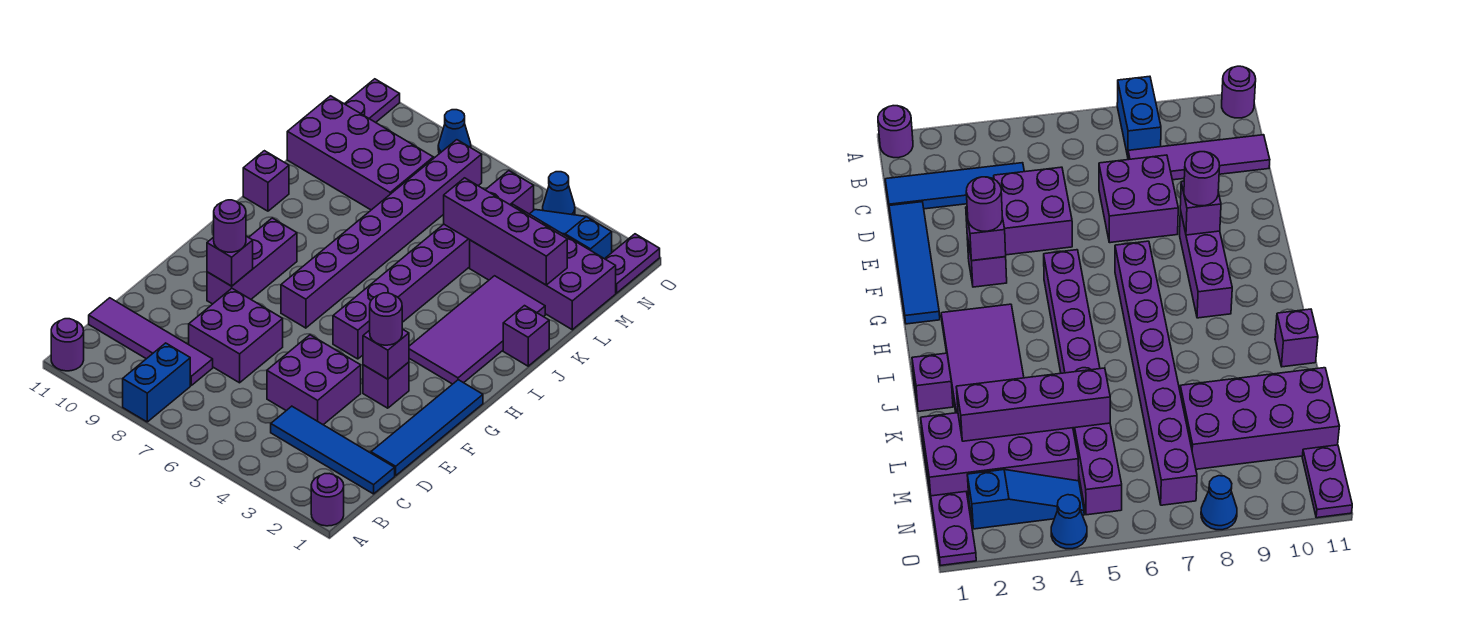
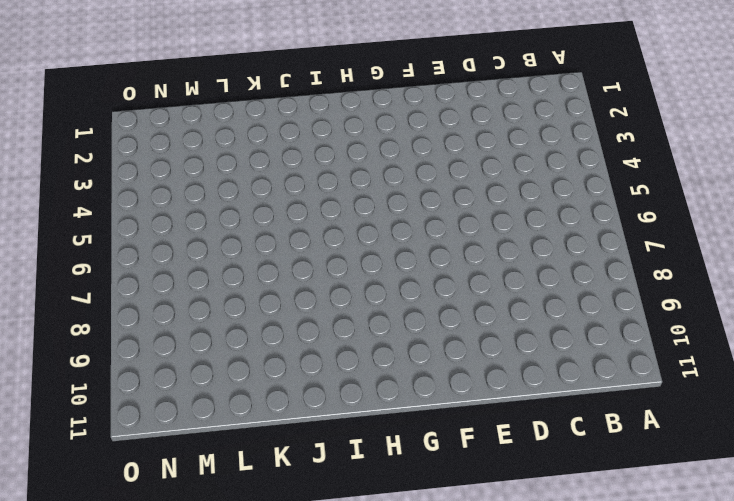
none -> purple 1x1 round brick [311,474,344,526]
none -> blue 1x2 brick [123,343,190,422]
none -> purple 1x1 round brick [51,319,84,371]

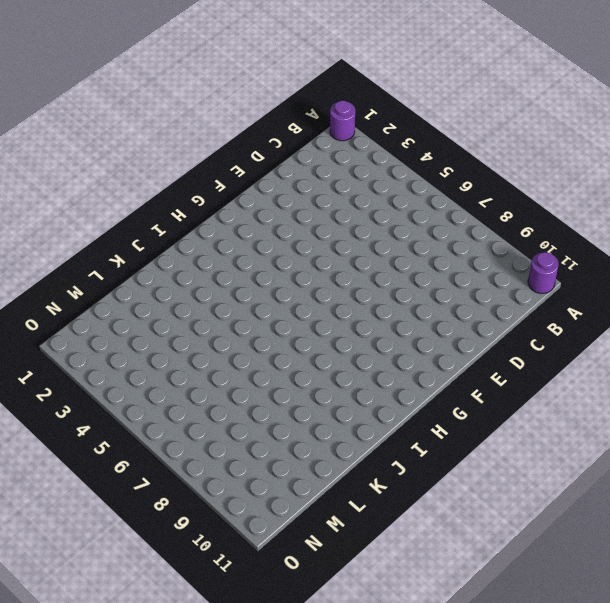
none -> blue 1x2 brick [123,343,190,422]
none -> blue 1x4 tile [271,406,395,494]
none -> purple 1x4 tile [89,298,213,385]

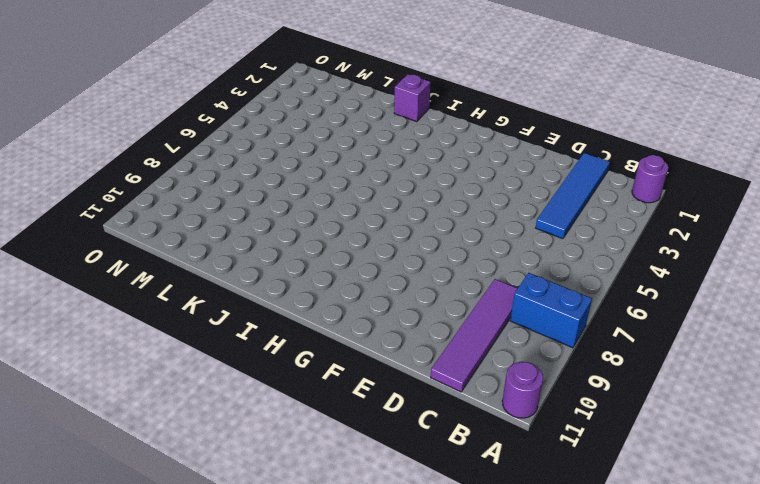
none -> blue 1x4 tile [371,380,483,476]
none -> purple 2x2 brick [267,335,361,425]
none -> purple 2x2 brick [189,289,283,383]

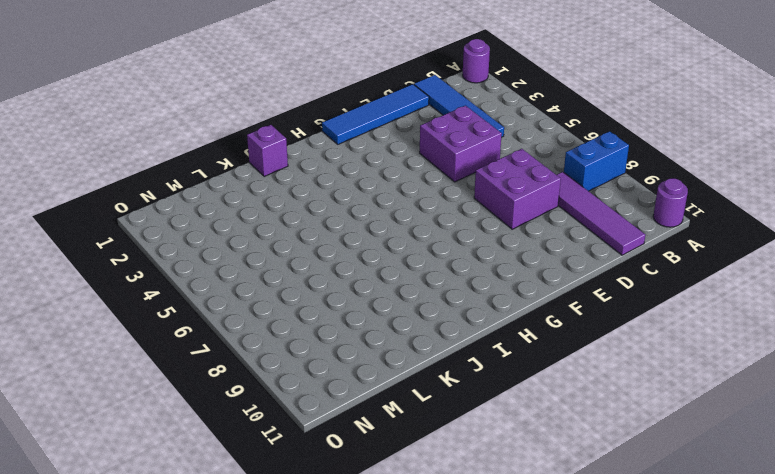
none -> purple 1x1 brick [363,362,409,408]
none -> purple 1x3 brick [207,218,297,304]
none -> purple 1x8 brick [333,171,534,359]

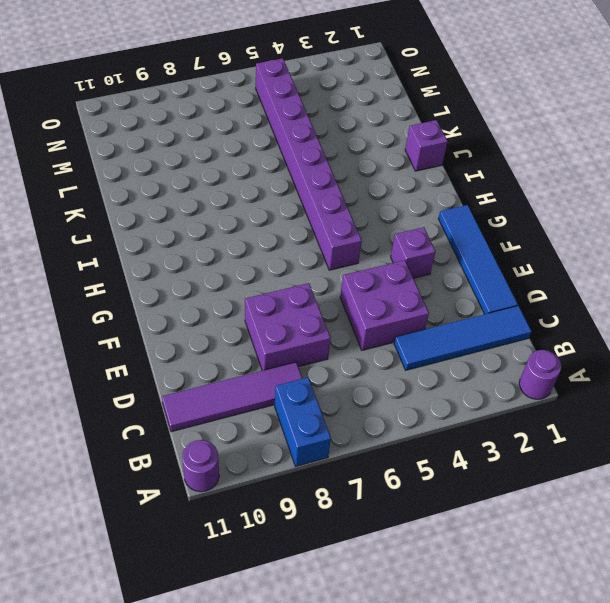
none -> purple 1x3 brick [207,218,297,304]
none -> purple 1x8 brick [281,140,482,328]
none -> purple 2x4 tile [409,276,545,384]

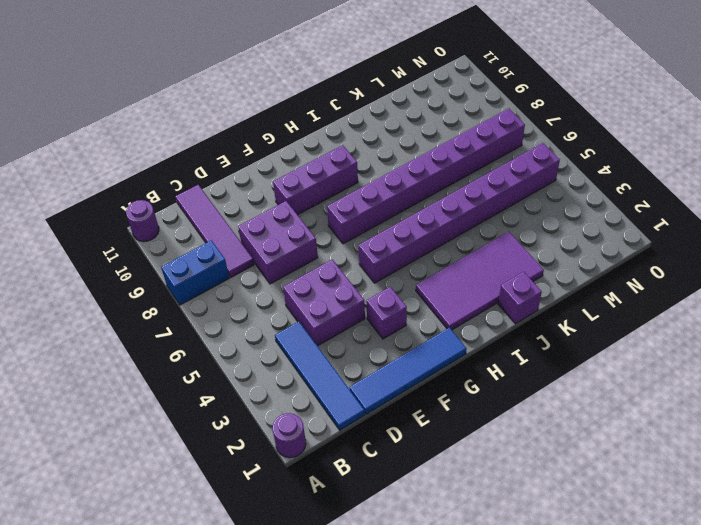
none -> purple 1x1 brick [243,151,289,211]
none -> purple 2x4 brick [470,204,616,330]
none -> purple 2x4 brick [287,96,433,210]

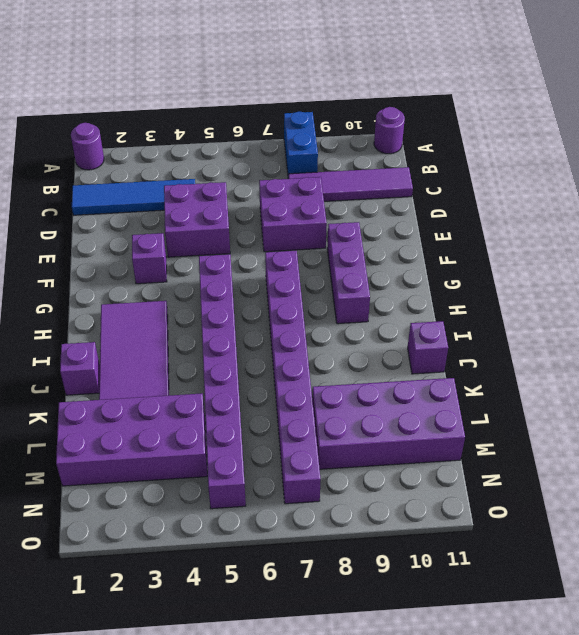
none -> blue 1x4 tile [371,380,483,476]
none -> purple 1x2 plate [605,234,660,293]
none -> blue 1x3 slope [530,210,612,259]

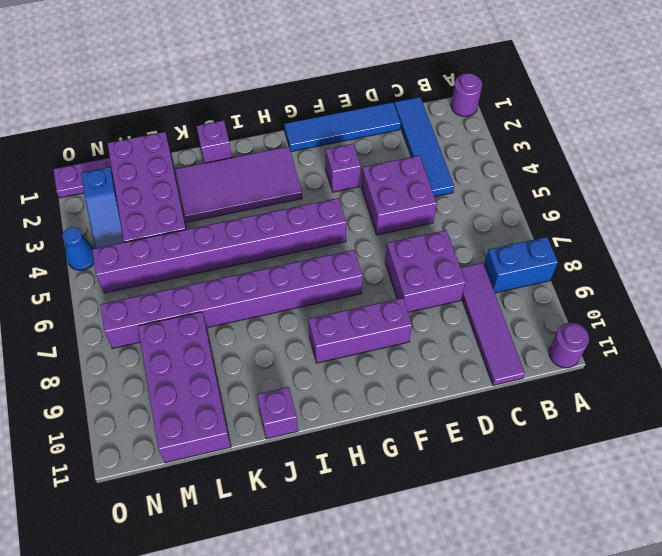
none -> purple 1x2 plate [345,79,400,122]
none -> blue 1x1 cone [438,110,471,154]
none -> purple 1x1 brick [363,329,409,379]

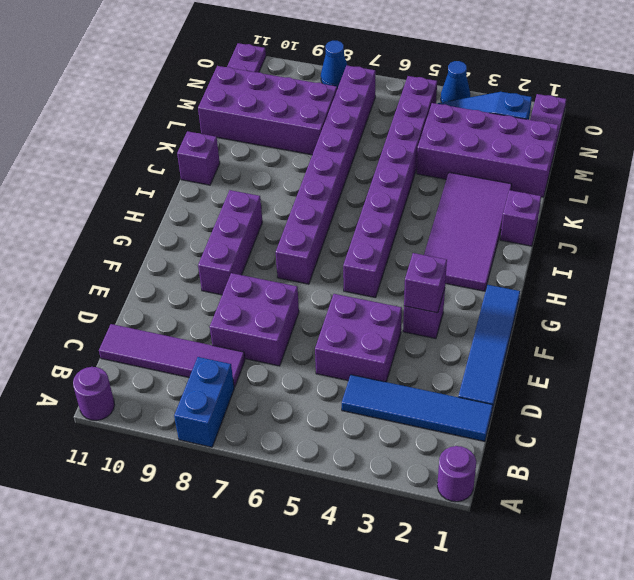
none -> purple 1x1 brick [207,236,253,286]
none -> purple 1x4 brick [444,178,567,285]
none -> purple 1x1 round brick [370,293,402,345]

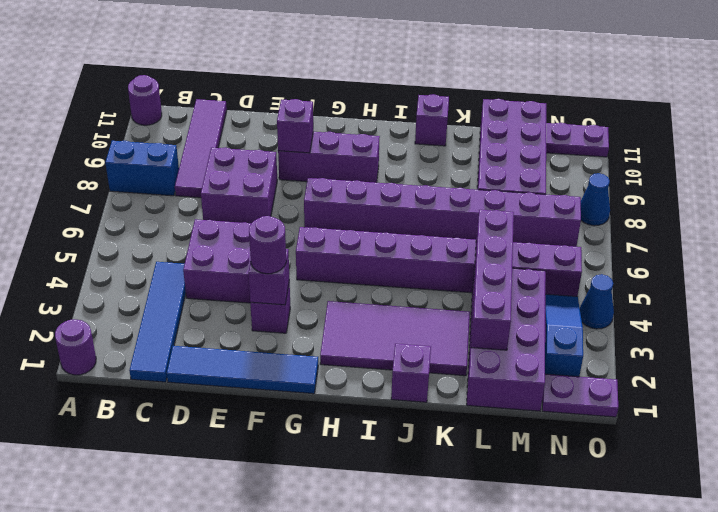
none -> purple 1x1 round brick [214,200,246,252]

